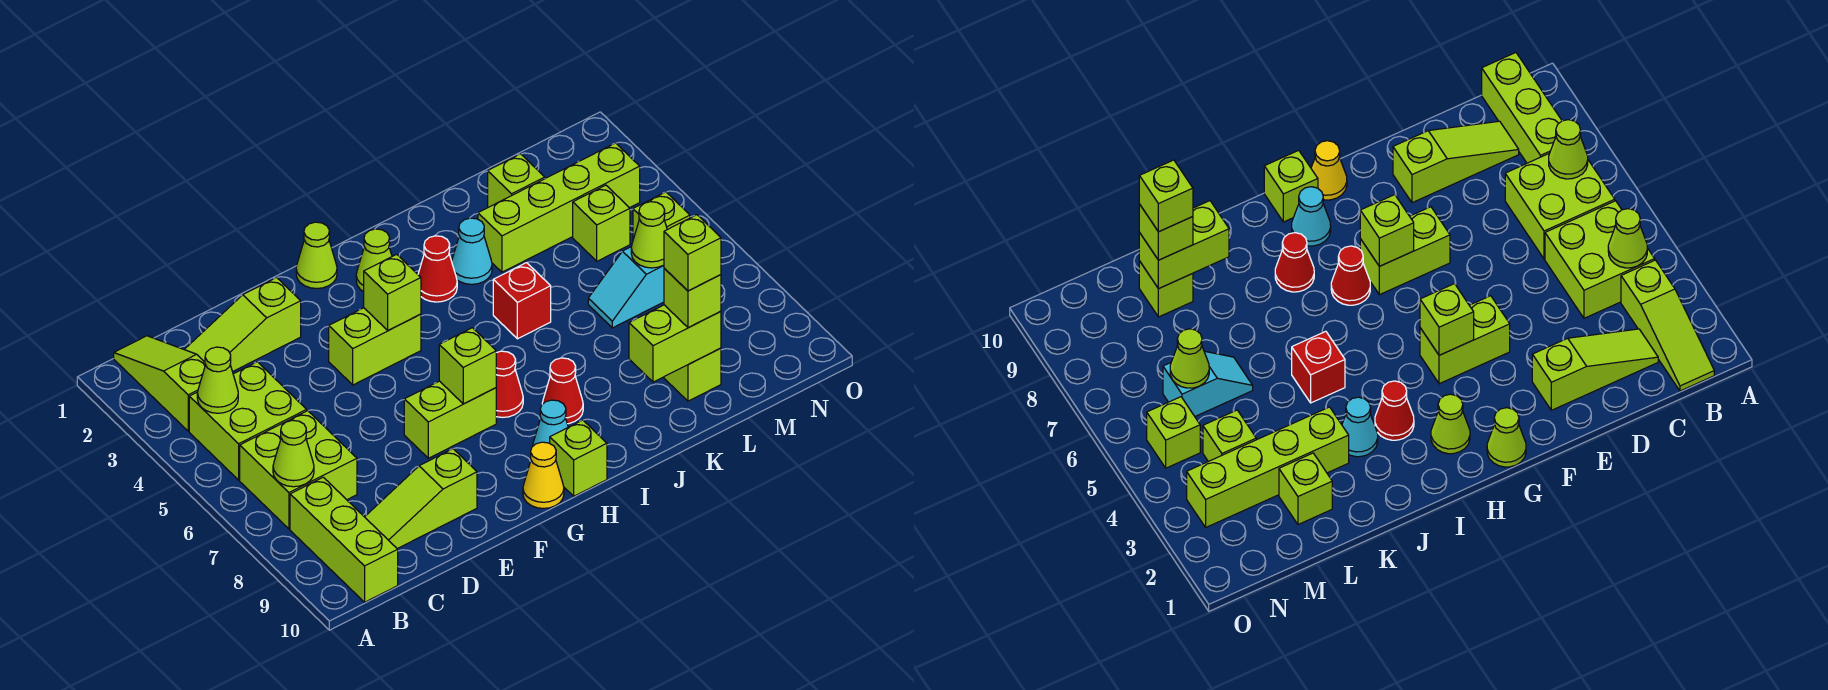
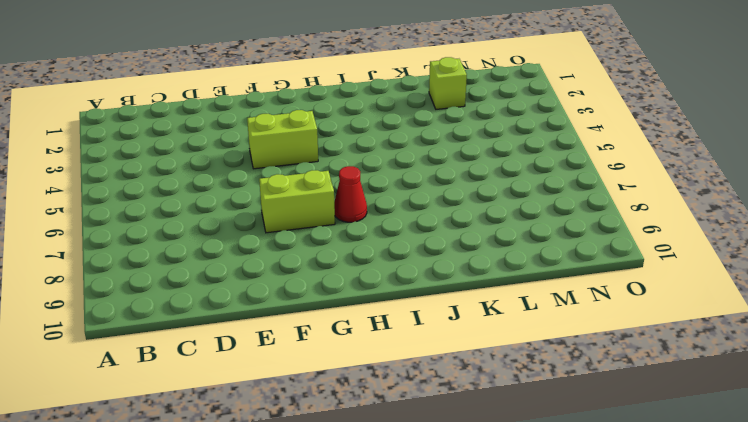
none -> lime 1x3 slope [114,336,206,431]
none -> lime 2x2 brick [189,362,307,480]
none -> lime 2x2 brick [240,411,357,529]
none -> lime 1x3 brick [290,477,398,602]

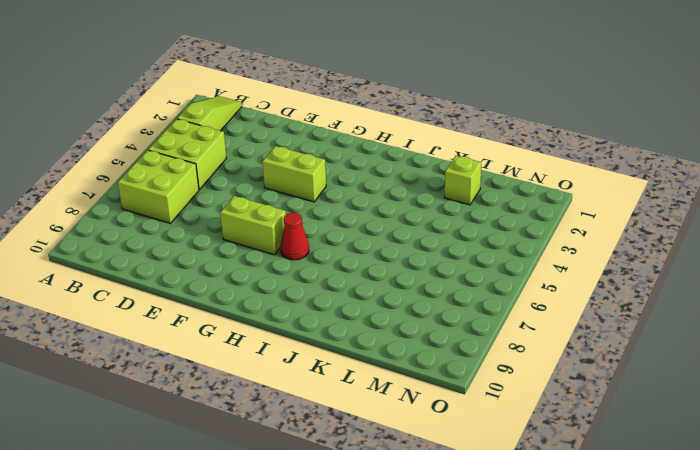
none -> lime 1x3 brick [290,477,398,602]
none -> lime 1x3 slope [184,278,301,372]
none -> lime 1x3 slope [365,449,477,549]
none -> lime 1x1 cone [296,222,337,289]

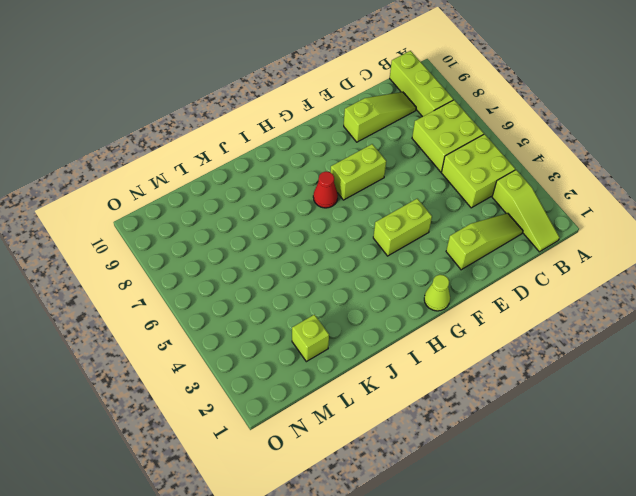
none -> yellow 1x1 cone [523,442,564,508]
none -> lime 1x1 cone [356,229,392,292]
none -> cyan 1x1 cone [533,400,568,446]
none -> lime 1x1 brick [550,420,607,496]

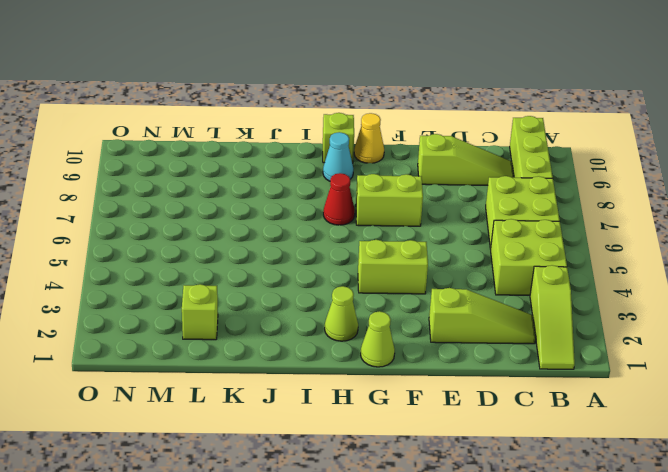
none -> red 1x1 cone [418,236,457,302]
none -> red 1x1 cone [542,358,583,424]
none -> cyan 1x1 cone [452,218,492,284]
none -> red 1x1 brick [493,263,551,339]

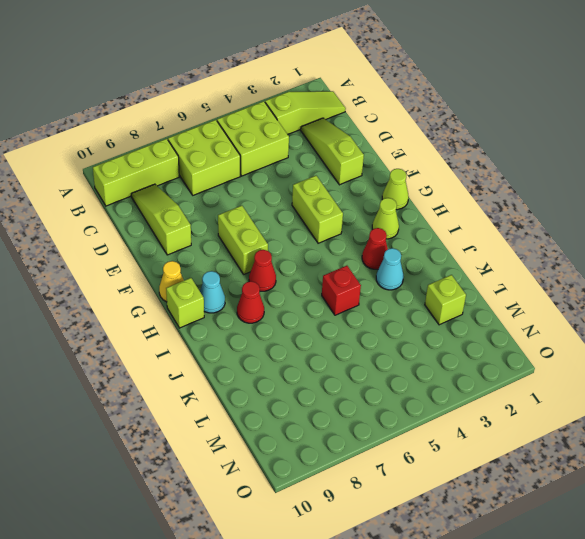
none -> lime 1x4 brick [478,143,640,272]
none -> cyan 1x2 slope [588,247,664,328]
none -> lime 1x1 brick [664,348,721,401]
none -> lime 1x1 brick [573,185,630,261]

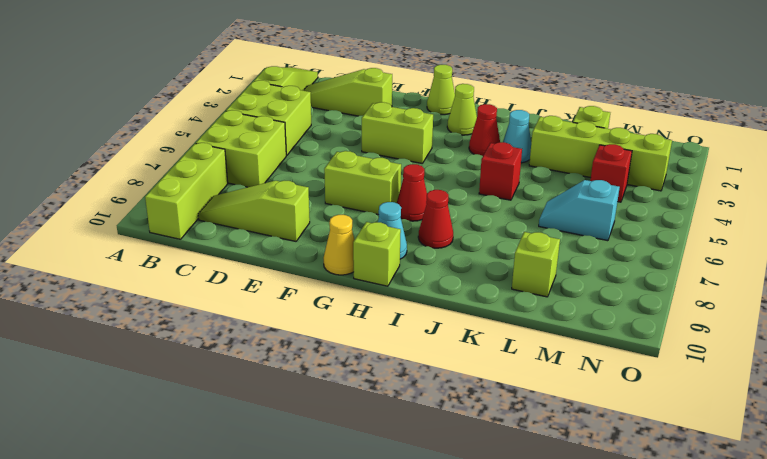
red 1x1 brick [590,144,632,202] -> lime 1x1 brick [573,185,630,261]
none -> lime 1x1 brick [633,192,690,239]
none -> lime 1x1 cone [197,347,238,413]
none -> lime 1x1 cone [273,420,314,487]
none -> lime 1x1 brick [364,254,421,330]

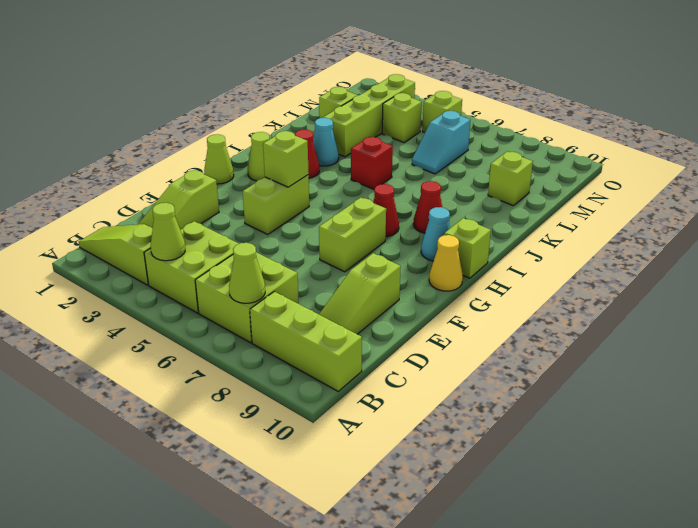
none -> lime 1x1 brick [439,328,496,404]
none -> lime 1x2 brick [629,305,721,382]
none -> lime 1x1 cone [631,202,667,268]
none -> lime 1x1 brick [664,268,721,328]

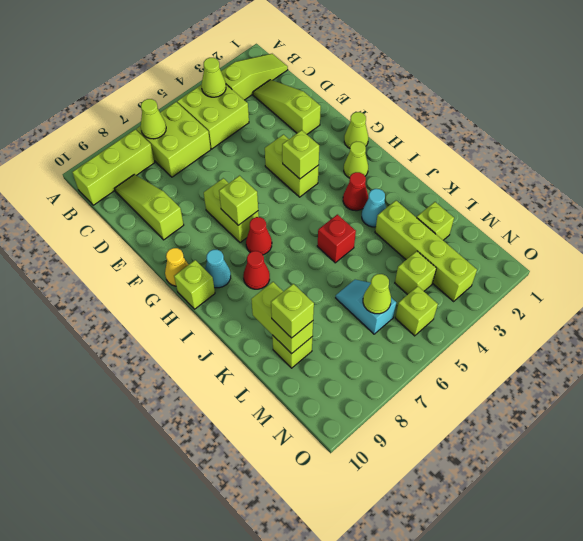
none -> lime 1x1 brick [664,215,721,291]

